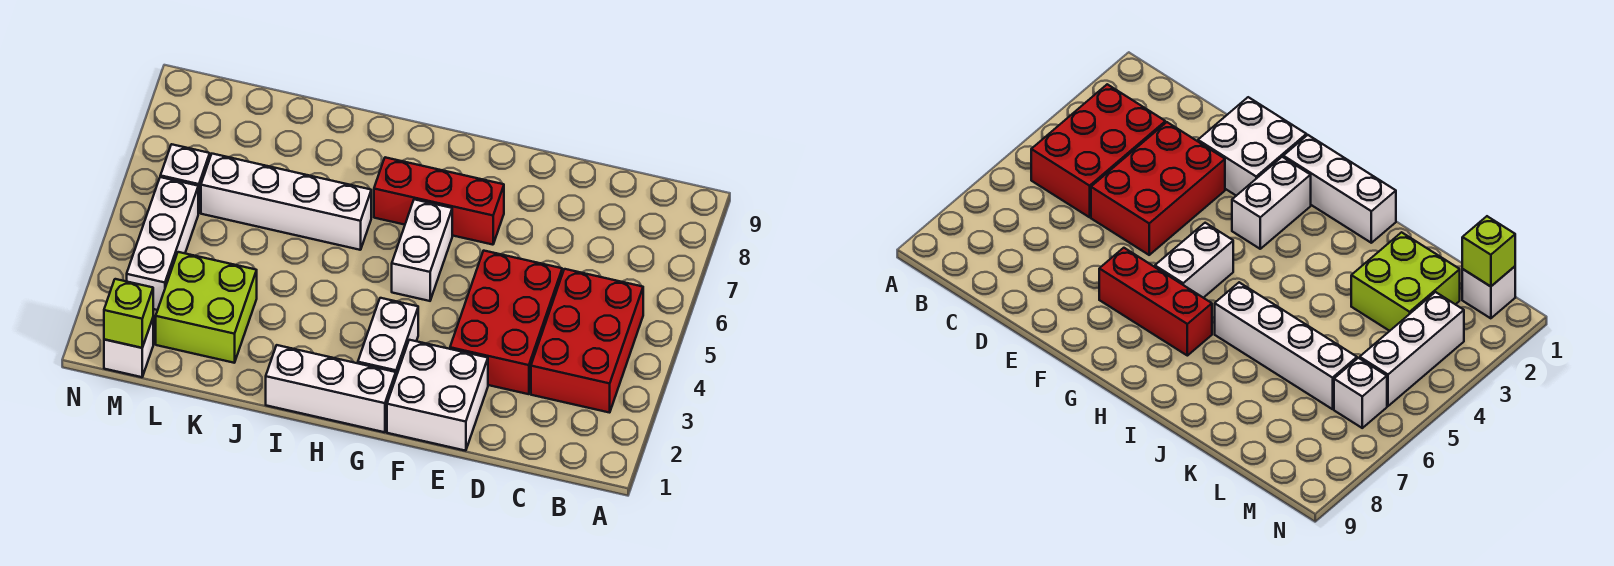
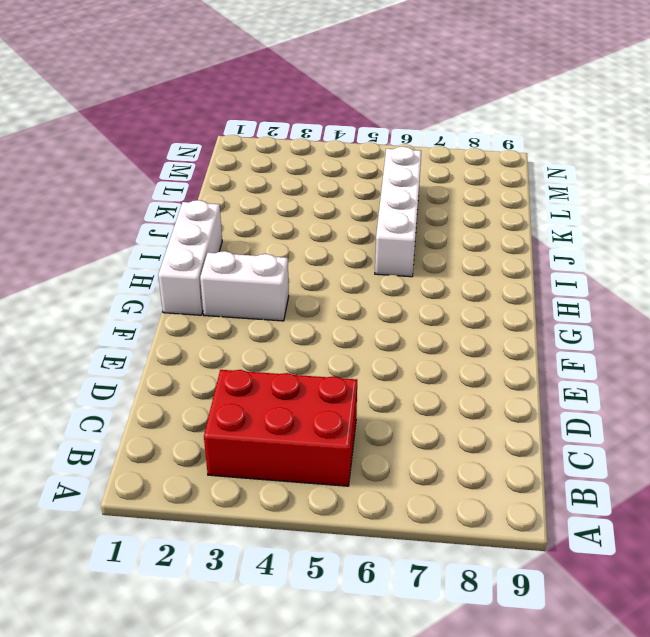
none -> red 2x3 brick [450,251,562,394]
none -> white 2x2 brick [387,340,488,451]
none -> red 1x3 brick [374,157,504,245]

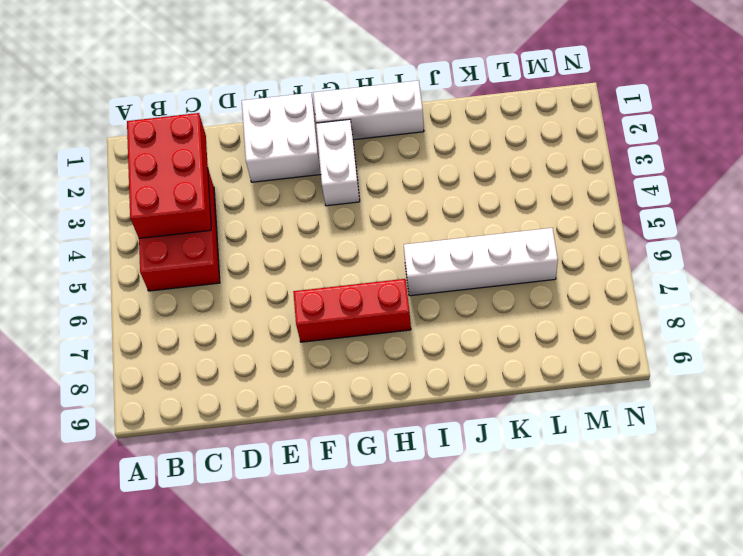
red 2x3 brick [127,113,211,238] -> red 2x3 brick moved to [450,251,562,394]
none -> white 1x2 brick [392,199,452,301]
none -> lime 2x2 brick [156,252,257,363]
none -> white 1x1 brick [104,319,153,377]

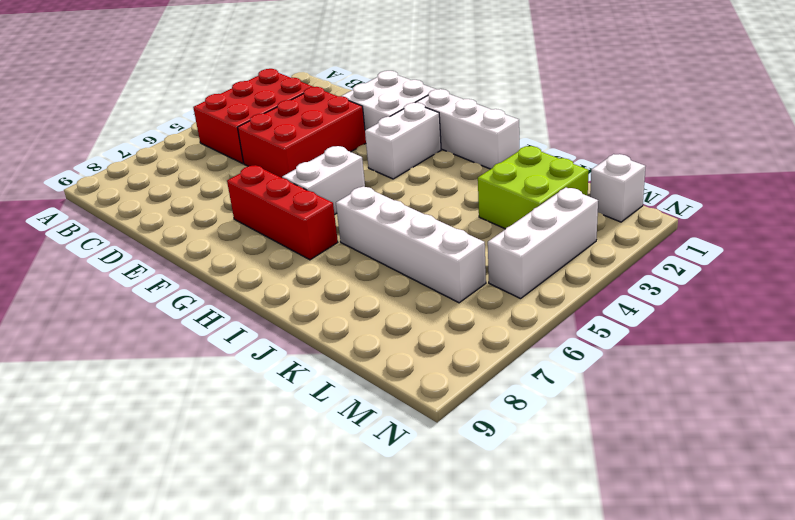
none -> white 1x1 brick [160,144,210,213]
none -> lime 1x1 brick [104,279,153,348]

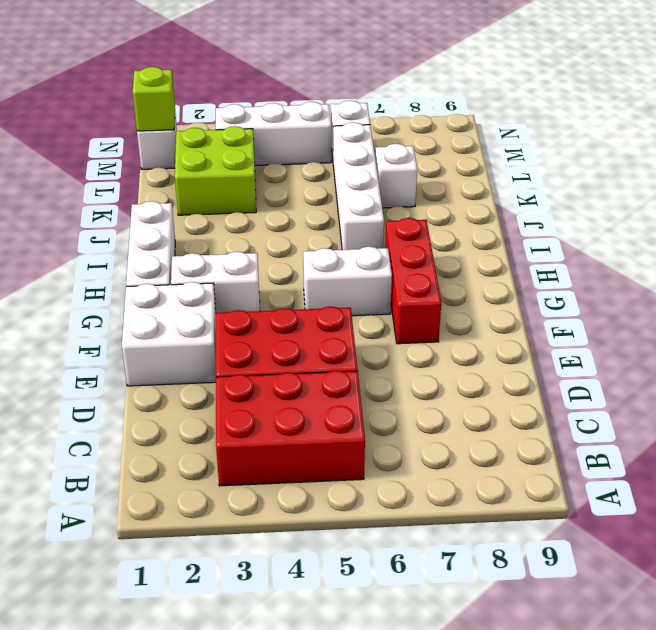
white 1x1 brick [375,144,417,208] -> none

